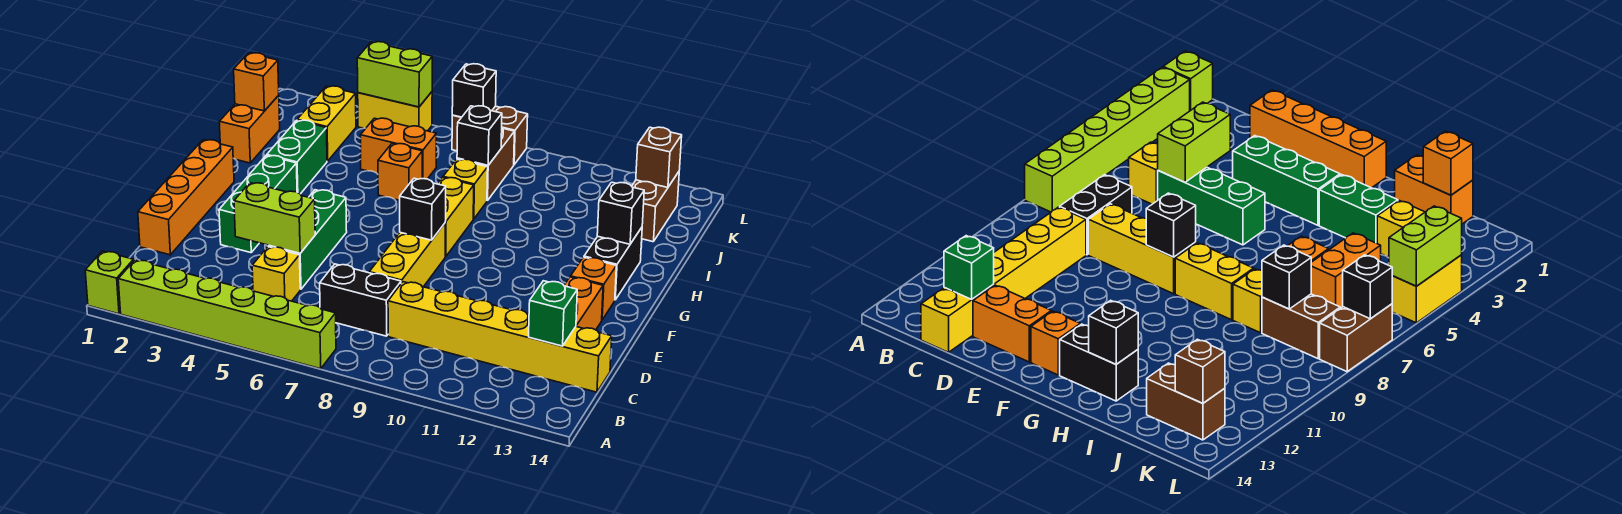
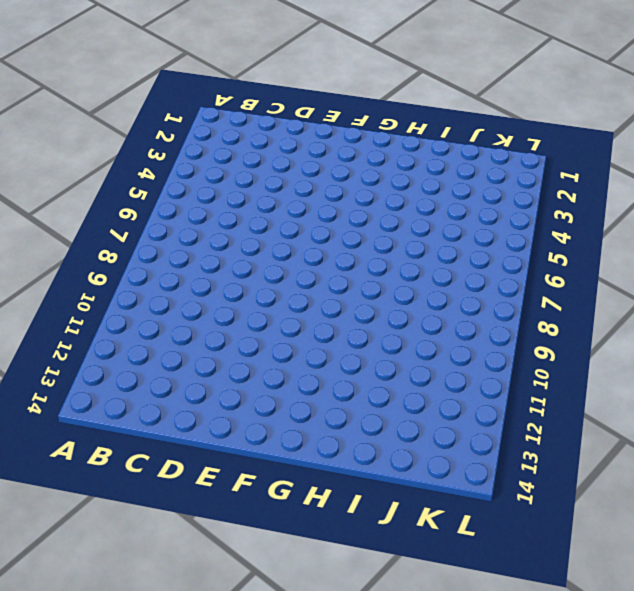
none -> lime 1x1 brick [85,251,134,314]
none -> lime 1x6 brick [118,260,336,369]
none -> yellow 1x1 brick [252,247,300,301]
none -> black 1x2 brick [320,264,401,336]

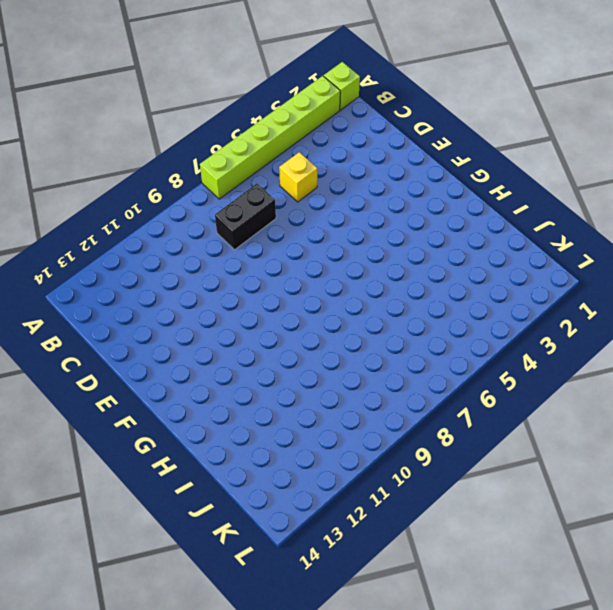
none -> yellow 1x6 brick [388,282,612,392]
none -> orange 1x4 brick [138,140,234,255]
none -> green 1x3 brick [269,190,347,289]
none -> yellow 1x3 brick [369,223,445,287]

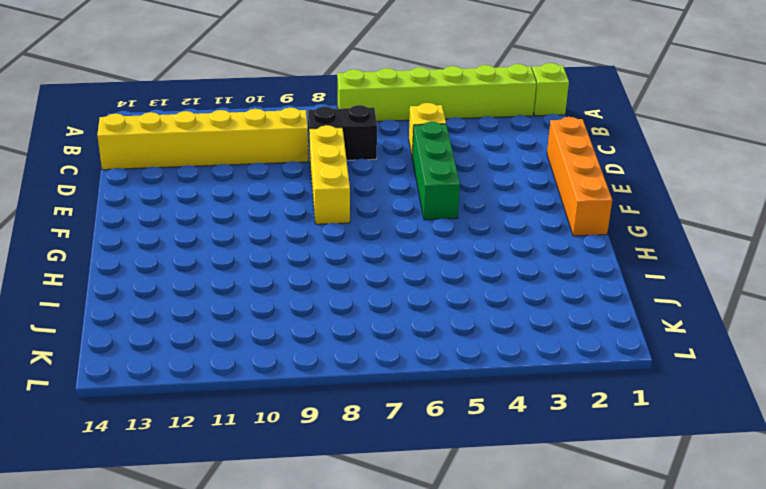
none -> orange 1x2 brick [564,277,603,330]
none -> green 1x3 brick [219,155,297,253]
none -> orange 1x1 brick [571,257,616,320]
none -> yellow 1x2 brick [438,177,474,257]

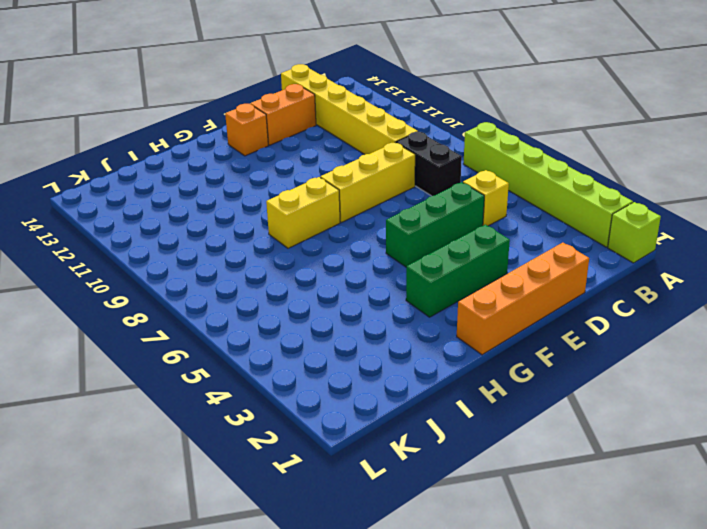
none -> black 1x2 brick [584,228,642,300]
none -> green 1x2 brick [267,120,327,194]
none -> orange 1x2 brick [219,96,280,163]
none -> orange 1x1 brick [378,144,422,200]

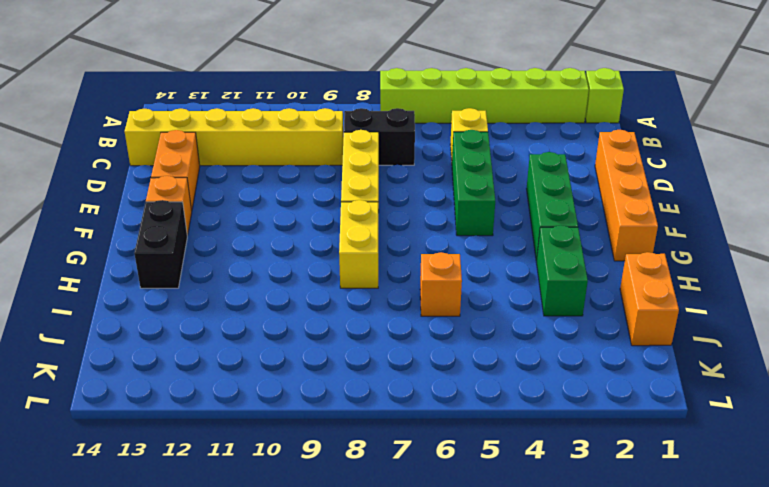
none -> yellow 1x1 brick [443,159,488,219]
none -> yellow 1x2 brick [297,86,356,161]
none -> orange 1x2 brick [360,118,436,179]
none -> brown 1x2 brick [457,128,514,201]

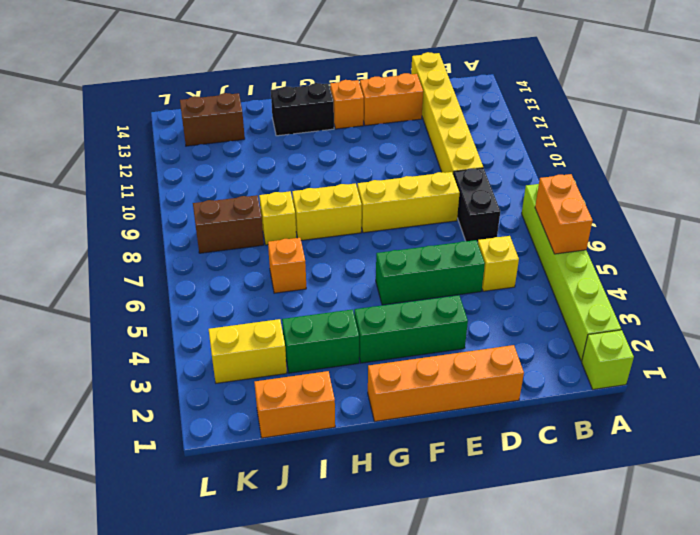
orange 1x2 brick [535,174,593,254] -> orange 1x2 brick moved to [360,118,436,179]
none -> yellow 1x2 brick [358,92,432,131]
none -> brown 1x2 brick [452,106,528,164]
none -> green 1x1 brick [529,281,577,346]
none -> lime 1x2 brick [234,183,315,253]

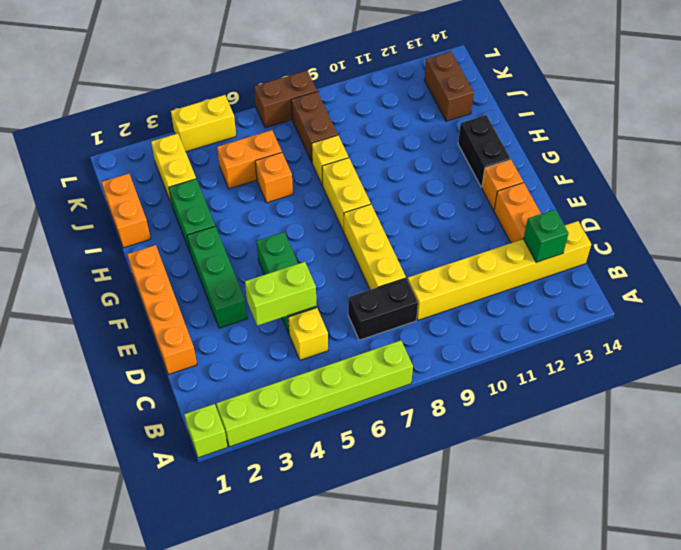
none -> black 1x1 brick [400,178,446,240]
none -> black 1x1 brick [597,182,644,244]
none -> orange 1x1 brick [234,53,279,111]
none -> black 1x1 brick [457,106,502,165]

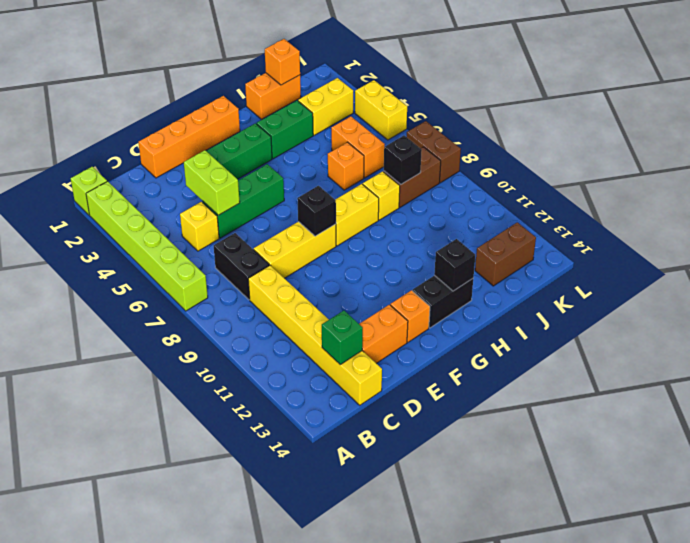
none -> brown 1x1 brick [636,127,682,188]
none -> lime 1x2 brick [357,42,432,107]
none -> black 1x1 brick [452,64,496,117]

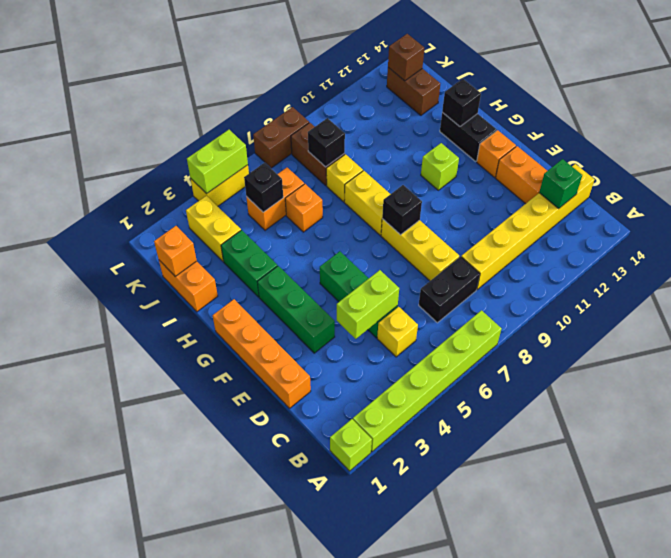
lime 1x1 brick [421,143,459,190] -> none
black 1x1 brick [244,163,283,212] -> black 1x1 brick moved to [452,64,496,117]

